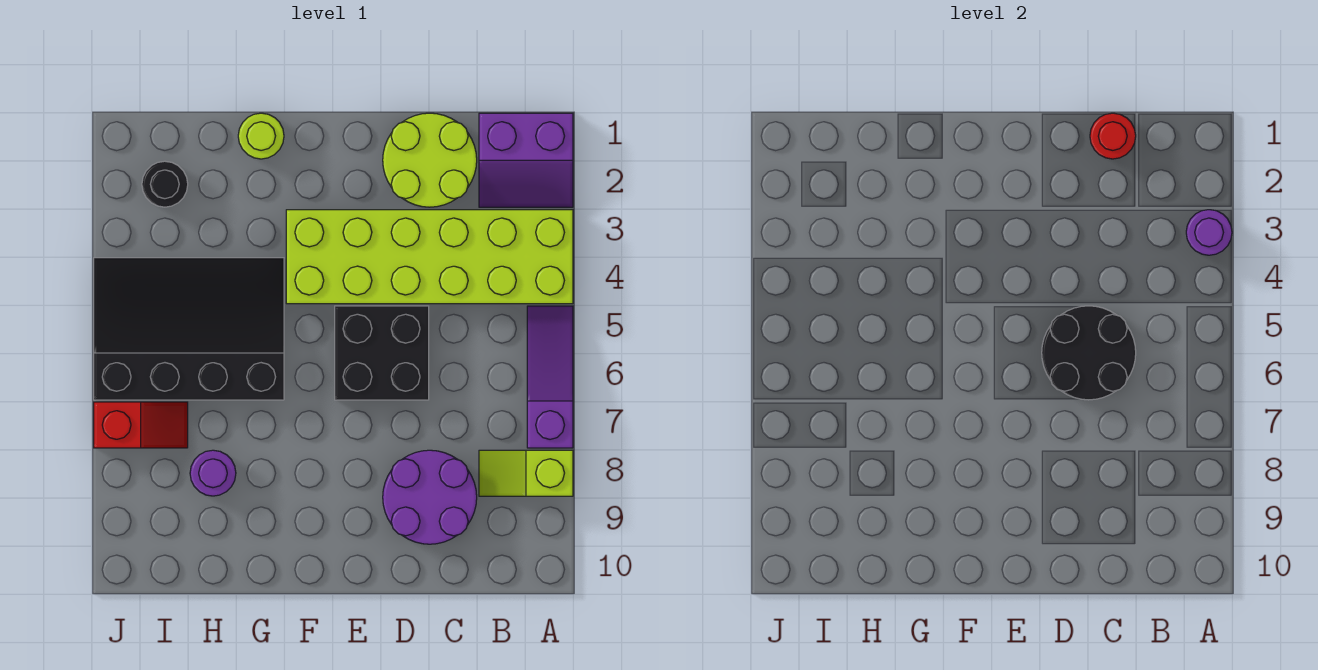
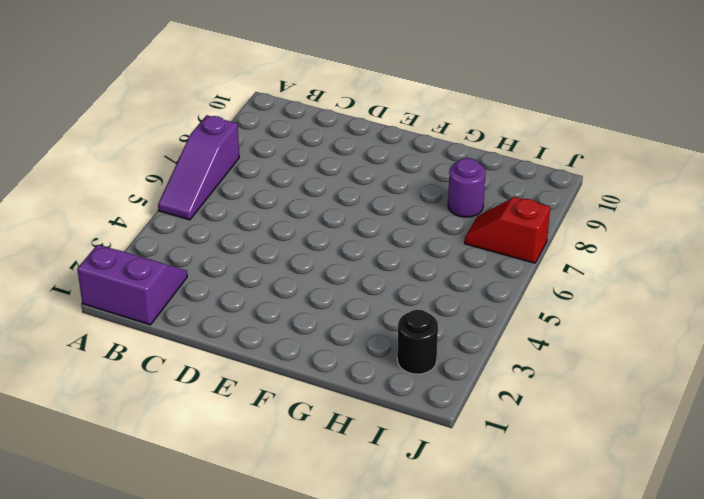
none -> lime 2x6 brick [286,210,573,304]
none -> lime 1x2 slope [479,450,573,496]
none -> lime 2x2 round brick [383,113,477,207]

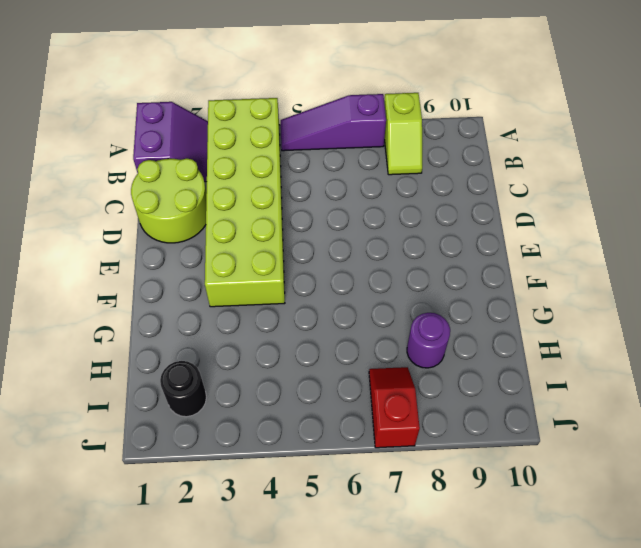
none -> purple 2x2 round brick [383,450,477,544]
none -> black 2x2 brick [335,306,429,400]
none -> lime 1x1 round brick [238,113,284,159]

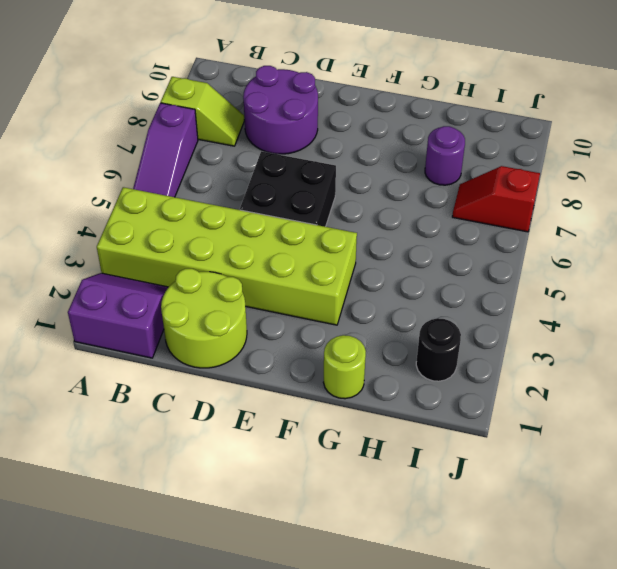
none -> black 3x4 slope [94,258,284,400]
none -> purple 1x1 round brick [1186,210,1232,255]
none -> red 1x1 round brick [1090,113,1136,159]

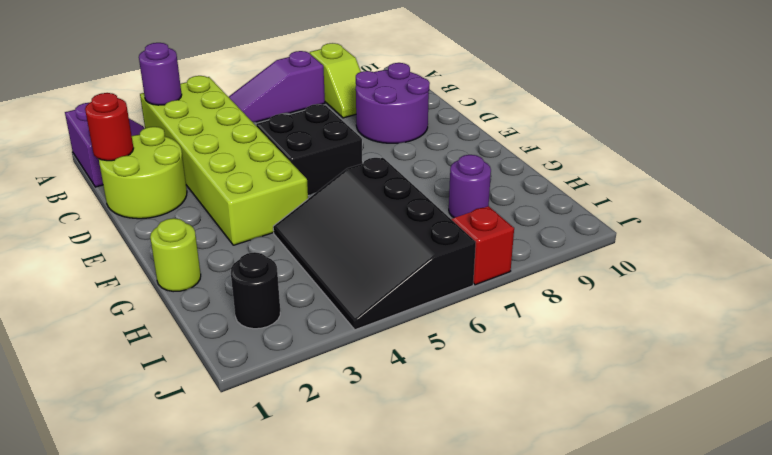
none -> black 2x2 round brick [1042,306,1136,400]

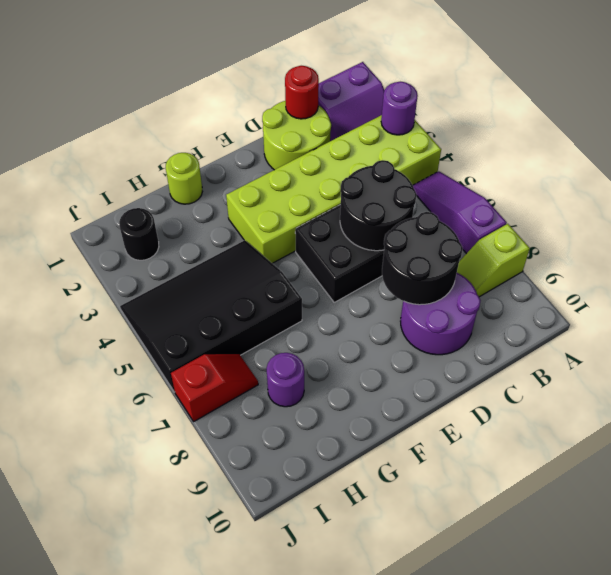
black 2x2 round brick [382,212,463,305] -> none

